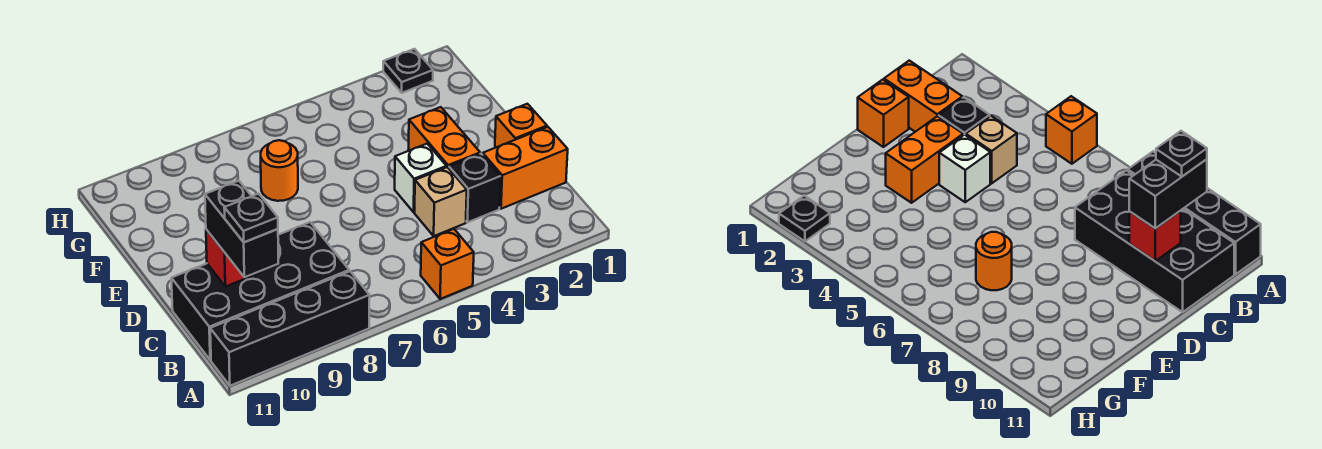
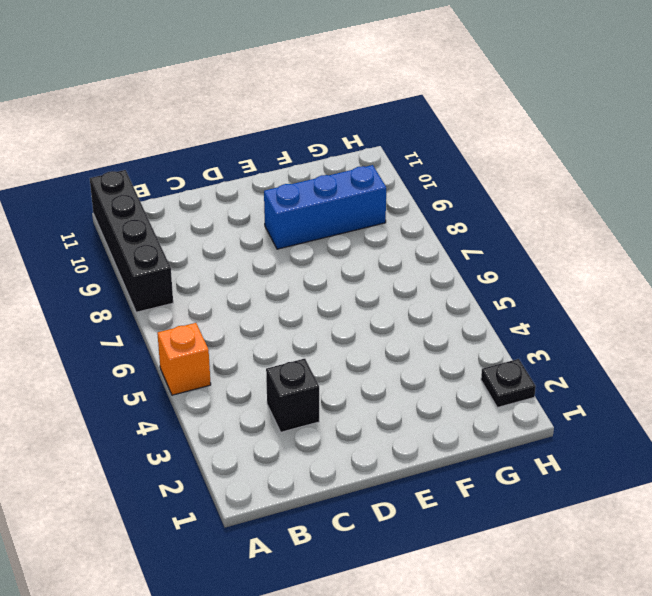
blue 1x3 brick [264,165,386,249] -> none
none -> black 2x4 brick [171,222,349,360]
none -> orange 1x2 brick [483,127,568,209]
none -> tan 1x1 brick [414,167,467,236]

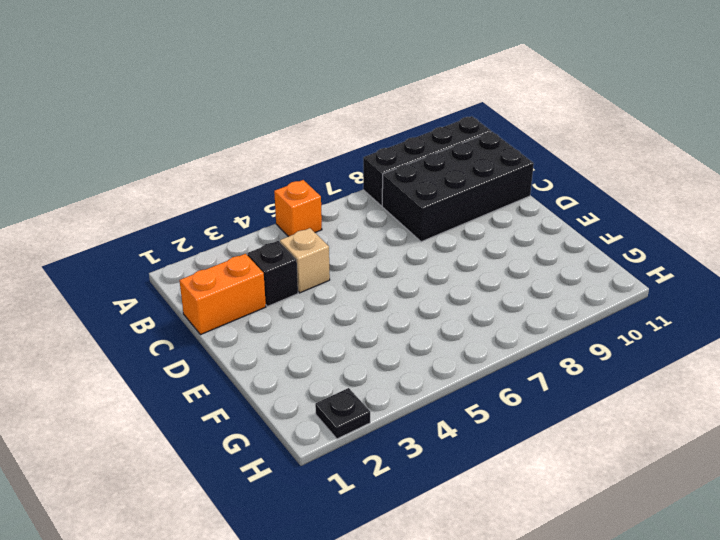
none -> orange 1x1 brick [495,104,547,148]
none -> orange 1x2 brick [408,107,480,168]
none -> white 1x1 brick [395,144,446,212]

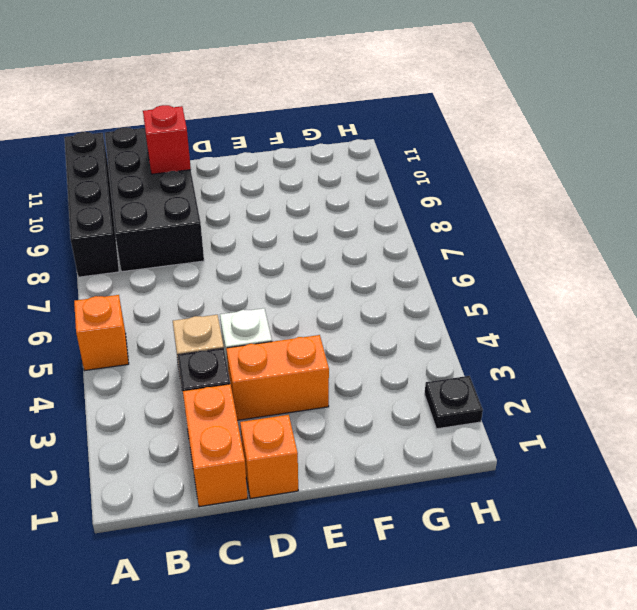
none -> orange 1x1 round brick [261,140,298,201]
none -> black 1x2 brick [205,181,278,277]
none -> black 1x1 plate [224,194,278,242]

